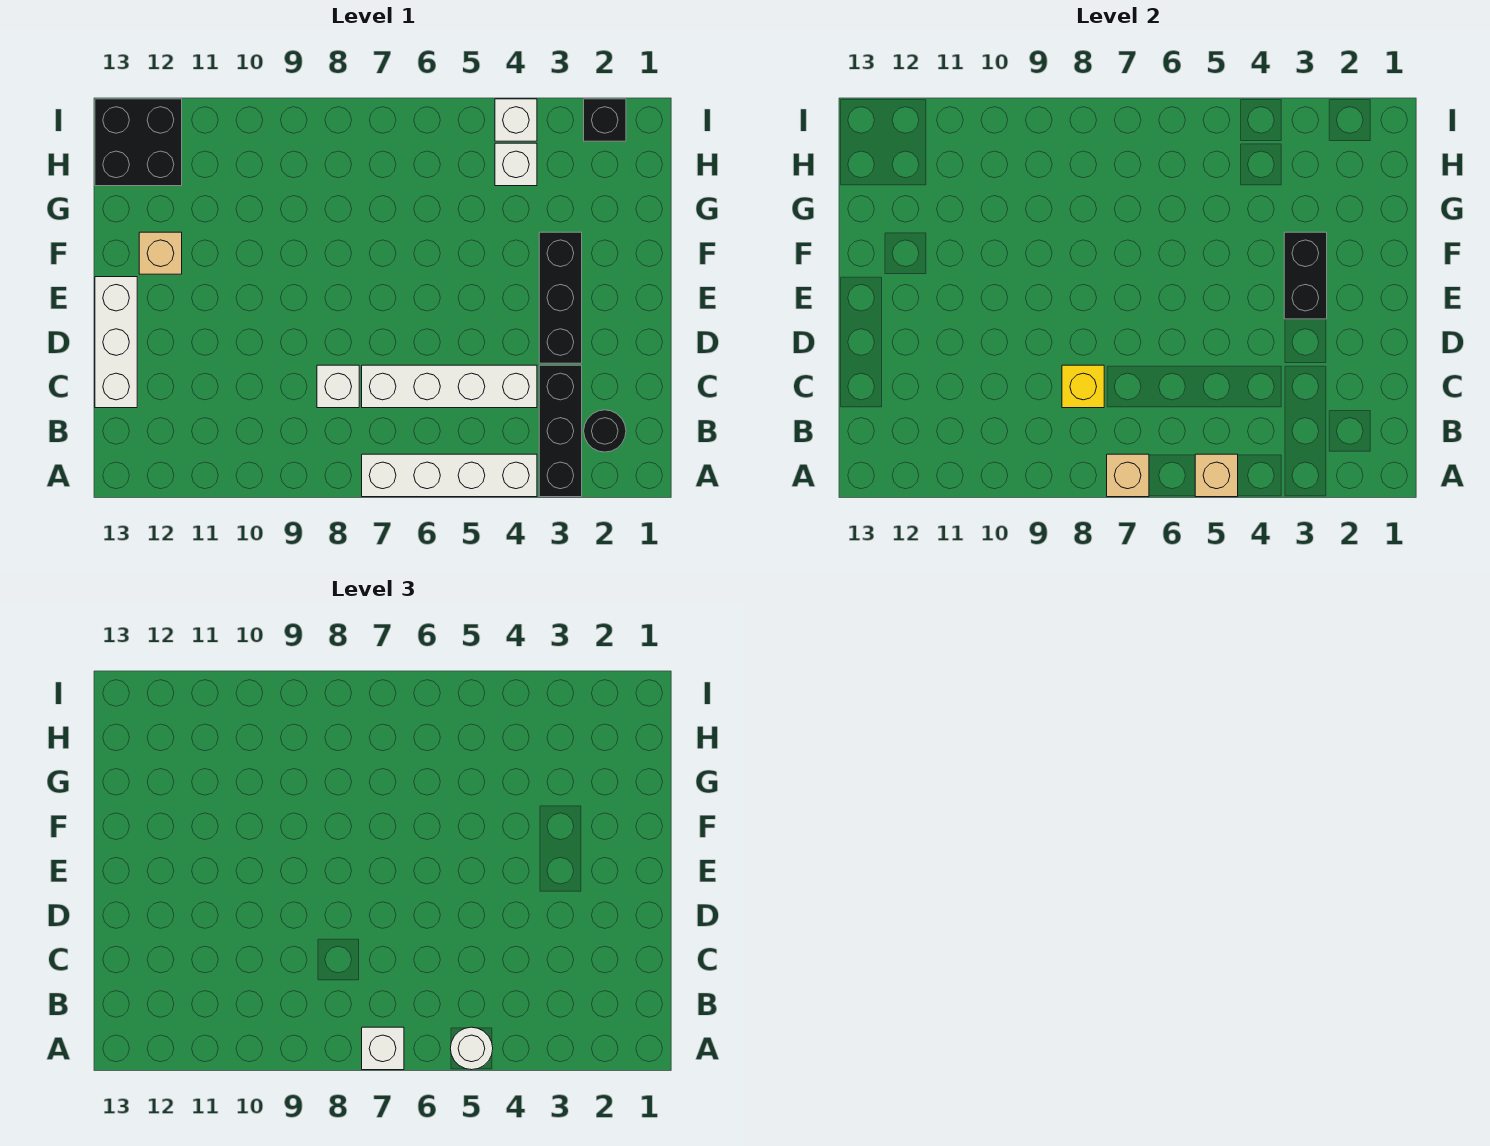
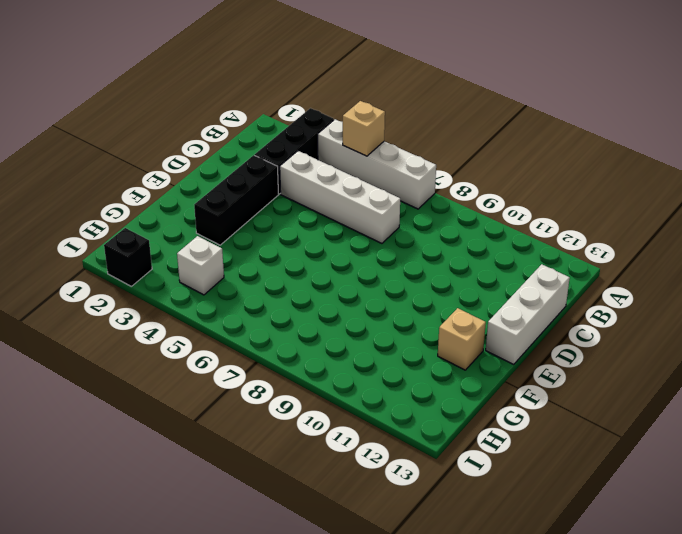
none -> black 1x1 round brick [584,410,626,452]
none -> white 1x1 brick [317,365,359,408]
none -> black 2x2 brick [95,99,182,186]

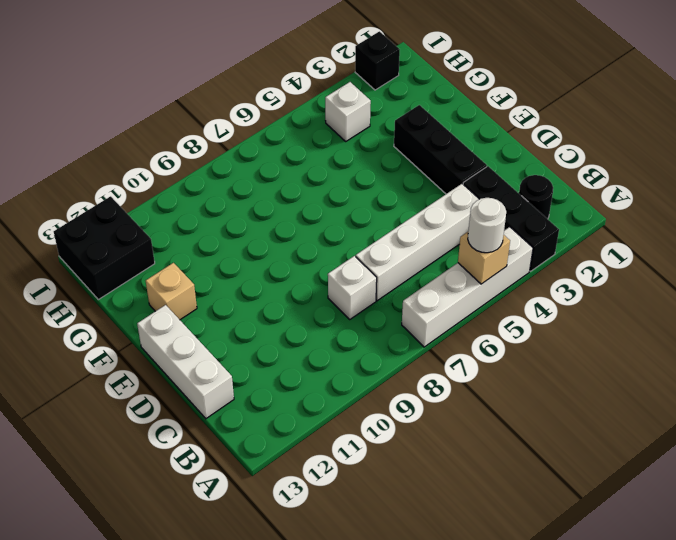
none -> white 1x1 brick [495,99,537,141]
none -> tan 1x1 brick [1107,454,1149,497]
none -> yellow 1x1 brick [1062,365,1104,408]

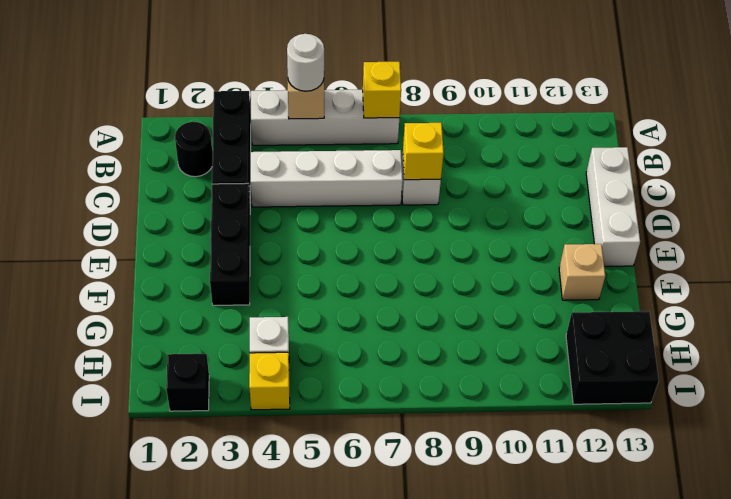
yellow 1x1 brick [363,62,401,118] -> tan 1x1 brick [1107,454,1149,497]
yellow 1x1 brick [249,352,290,410] -> white 1x1 brick [495,99,537,141]
none -> black 1x2 brick [1284,232,1327,319]
none -> white 1x1 brick [362,1027,404,1070]

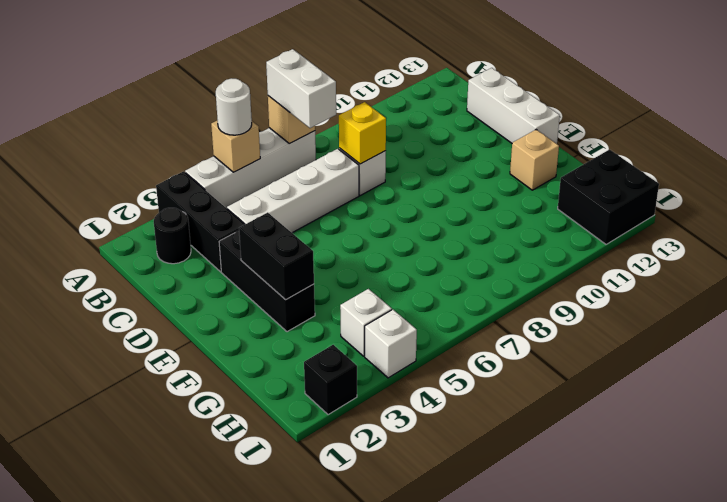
white 1x2 brick [266,49,336,128] -> white 1x1 brick [362,1027,404,1070]

